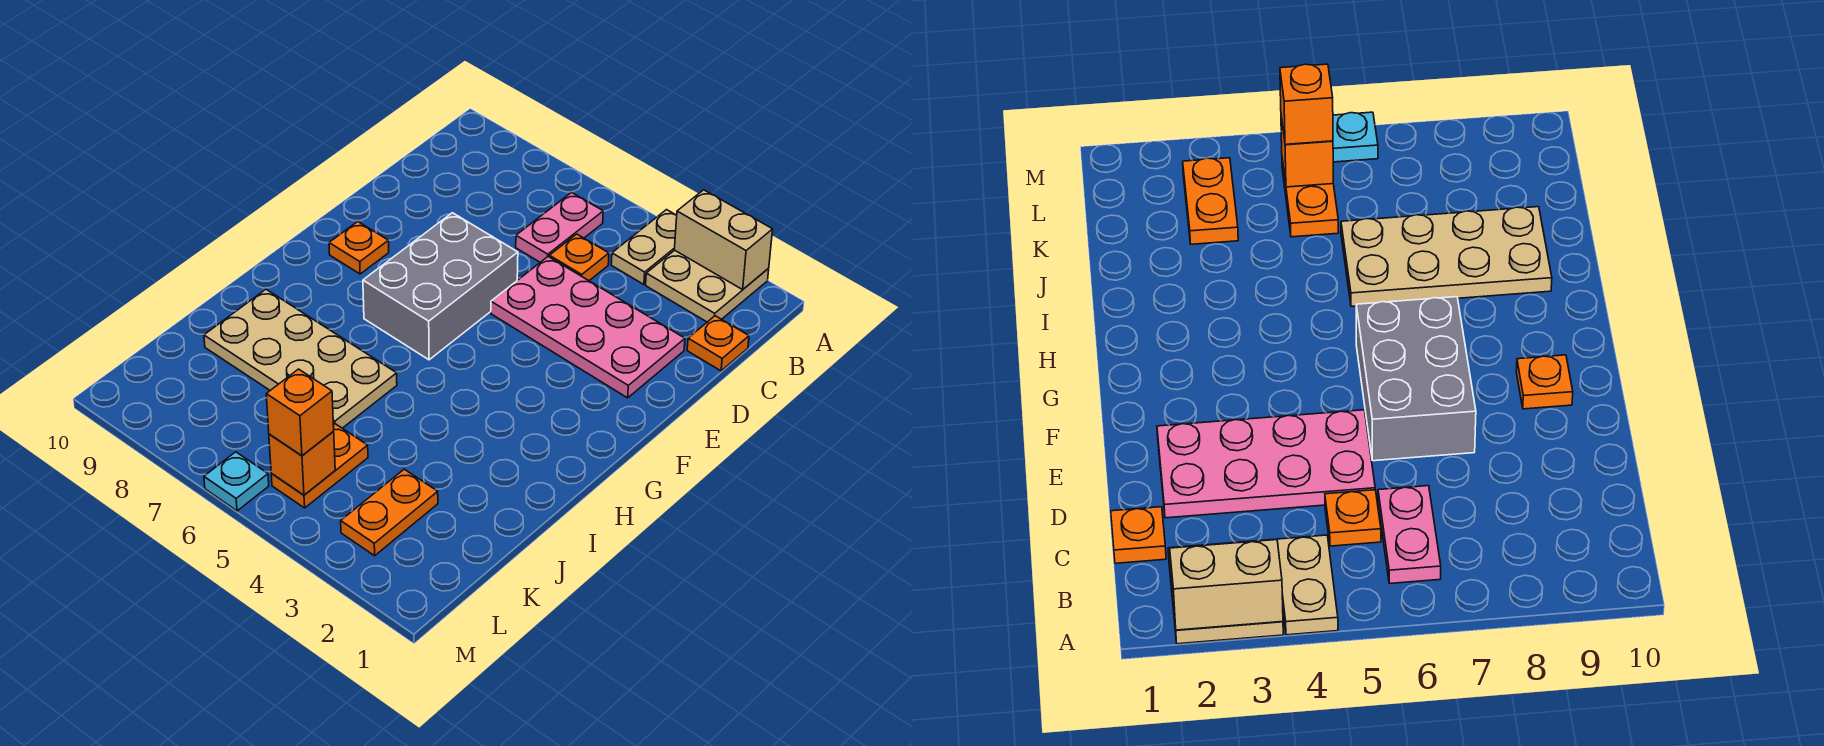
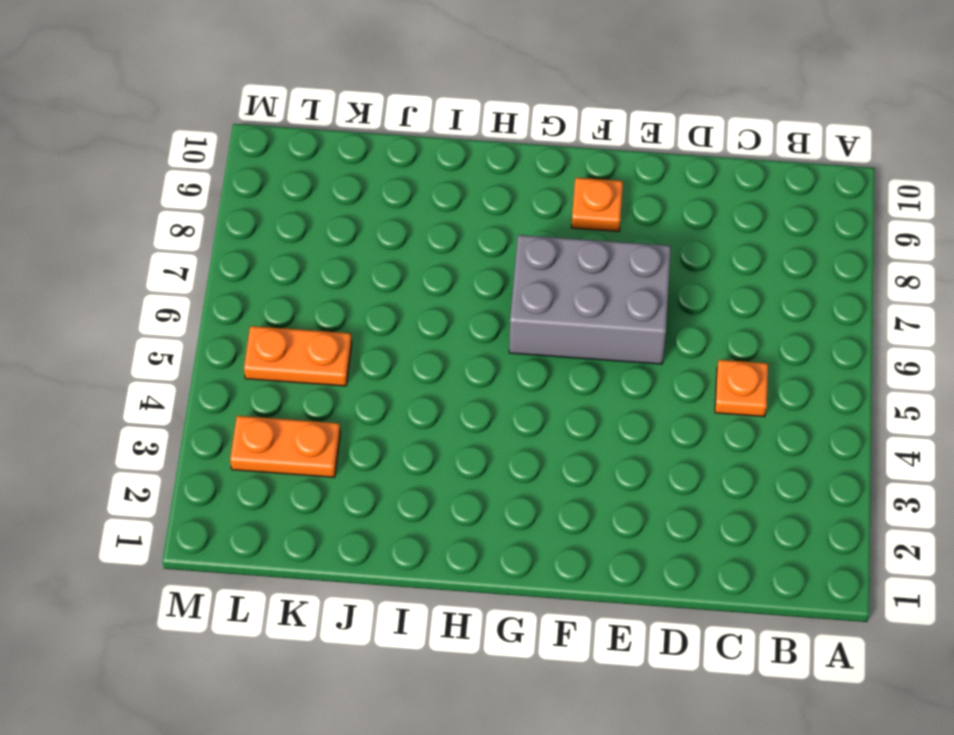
none -> tan 2x2 plate [646,250,769,322]
none -> tan 1x2 plate [611,210,677,284]
none -> pink 1x2 plate [516,193,603,262]

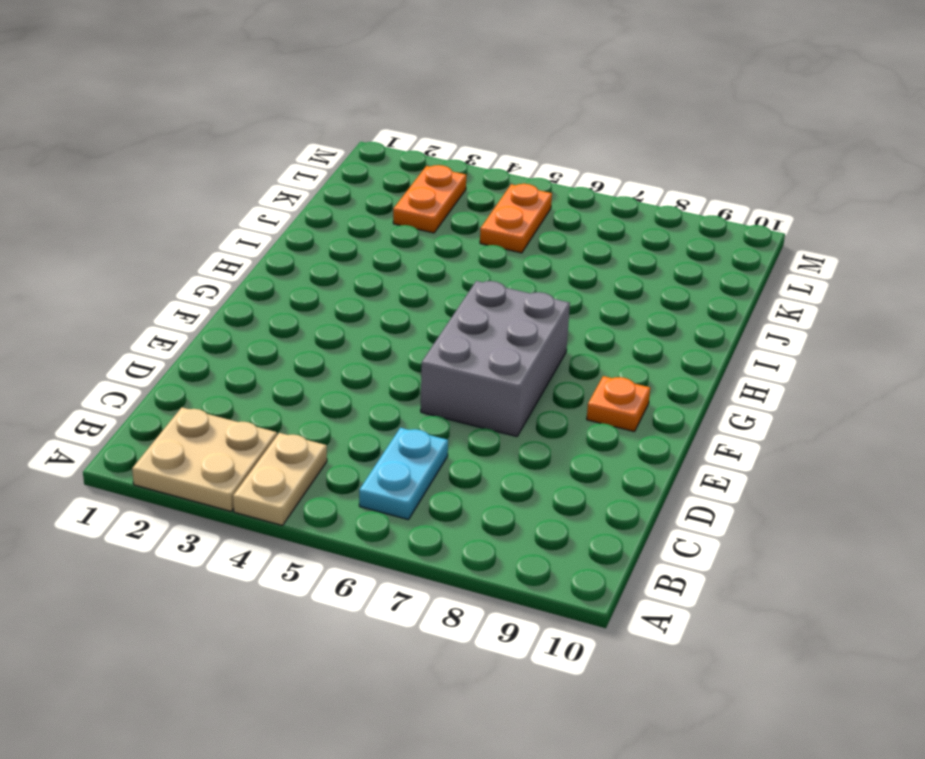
cyan 1x2 plate [359,428,448,520] -> pink 1x2 plate [516,193,603,262]
none -> orange 1x1 plate [687,316,749,371]
none -> orange 1x1 plate [549,234,609,281]
none -> pink 2x4 plate [491,257,685,398]

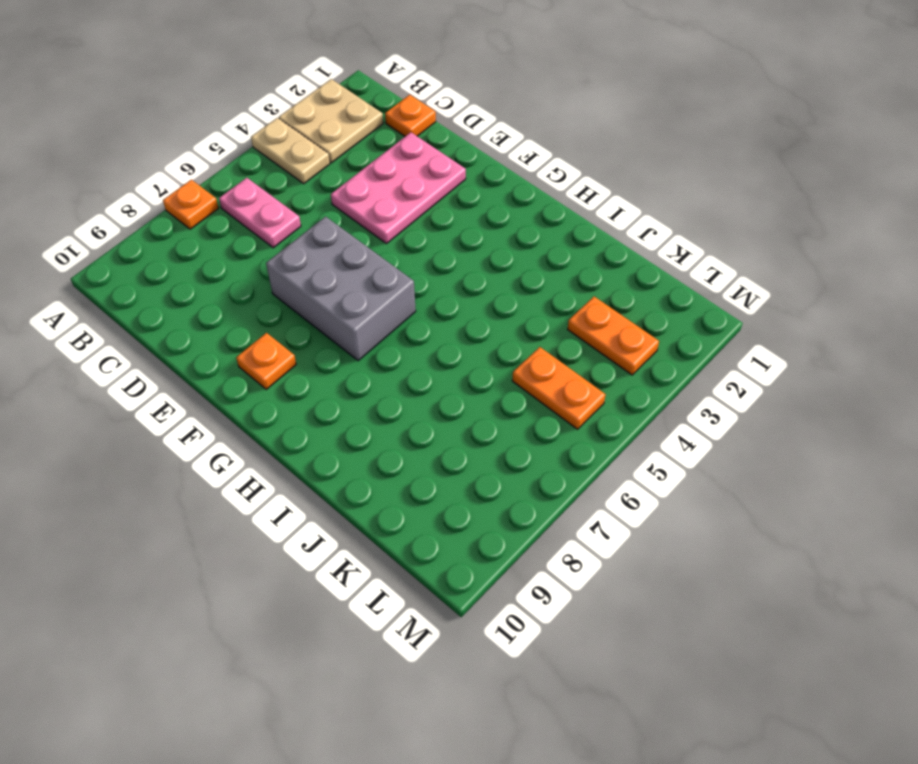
orange 1x1 plate [163,180,218,229] -> orange 1x1 plate moved to [549,234,609,281]
pink 2x3 plate [331,132,466,244] -> pink 2x4 plate [491,257,685,398]
none -> tan 2x4 plate [204,289,397,428]
none -> cyan 1x1 plate [204,452,269,511]
none -> tan 1x2 brick [674,190,773,289]

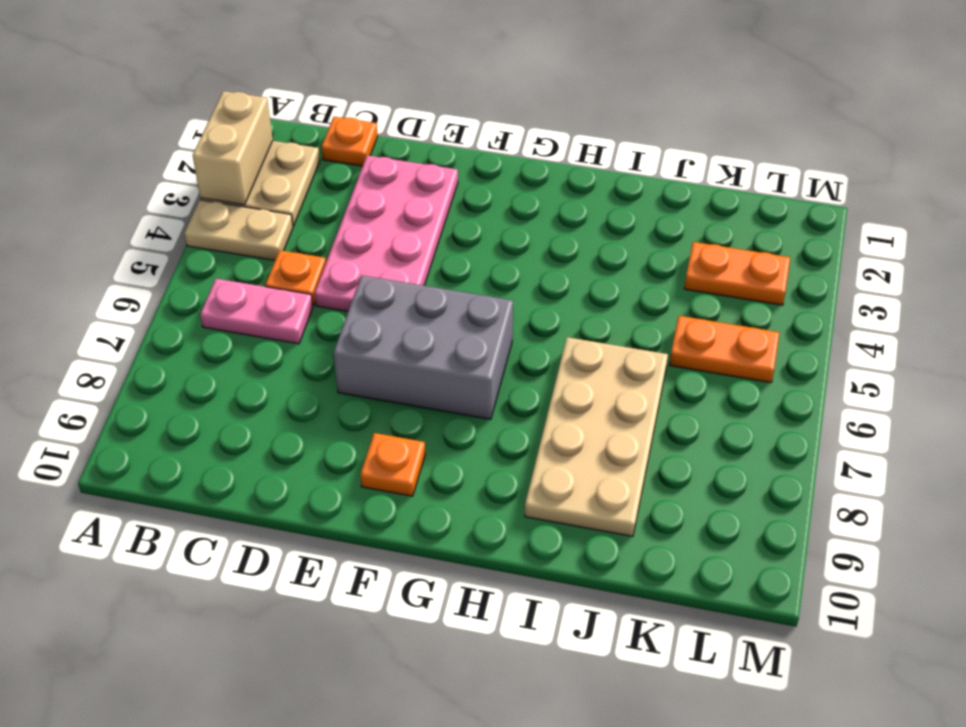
none -> cyan 1x1 plate [204,452,269,511]
none -> orange 1x1 brick [269,431,335,495]
none -> orange 1x1 brick [266,369,334,456]

